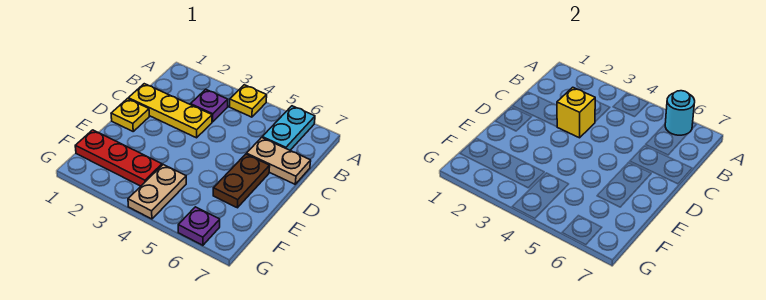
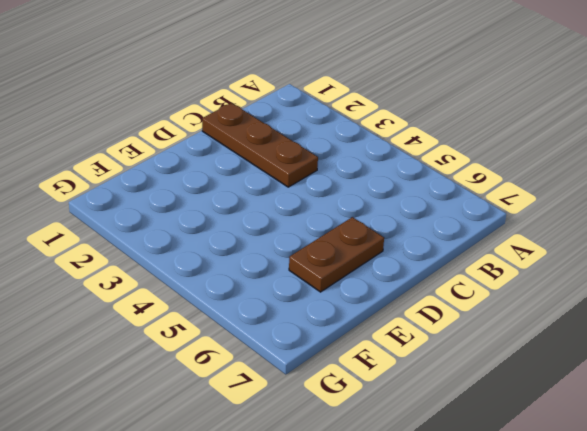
brown 1x3 plate [202,103,318,187] -> yellow 1x3 plate [128,84,212,138]
none -> yellow 1x1 plate [229,85,267,117]
none -> cyan 1x2 plate [262,106,315,150]
none -> purple 1x1 plate [191,89,228,122]

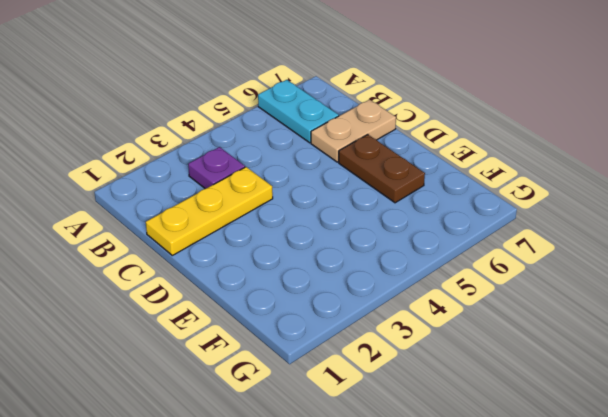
none -> yellow 1x1 plate [229,85,267,117]
none -> yellow 1x1 plate [111,99,149,131]
none -> red 1x3 plate [75,130,162,186]

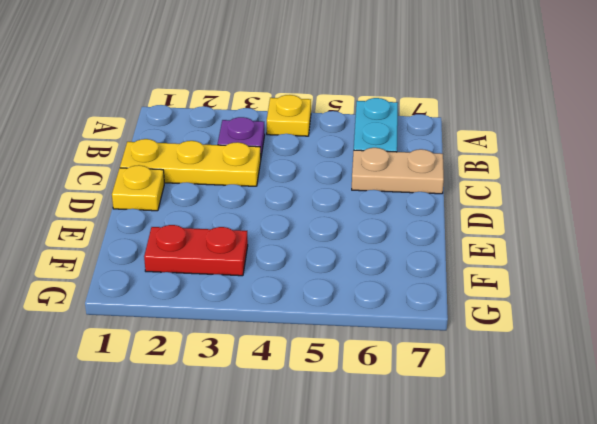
red 1x2 plate [144,225,248,276] -> red 1x3 plate [75,130,162,186]
none -> brown 1x2 plate [213,154,270,208]
none -> tan 1x2 plate [128,165,186,219]
none -> purple 1x1 plate [178,207,220,245]

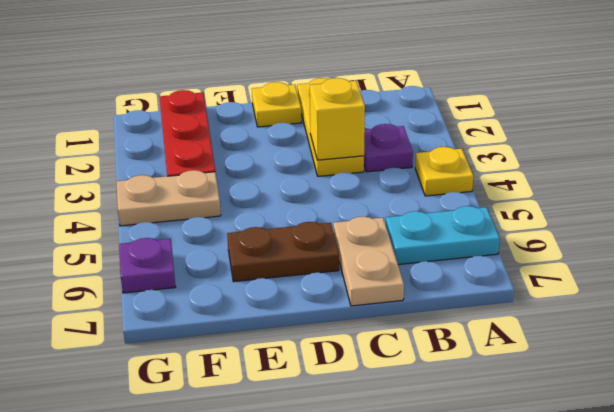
none -> cyan 1x1 round brick [665,91,695,135]

